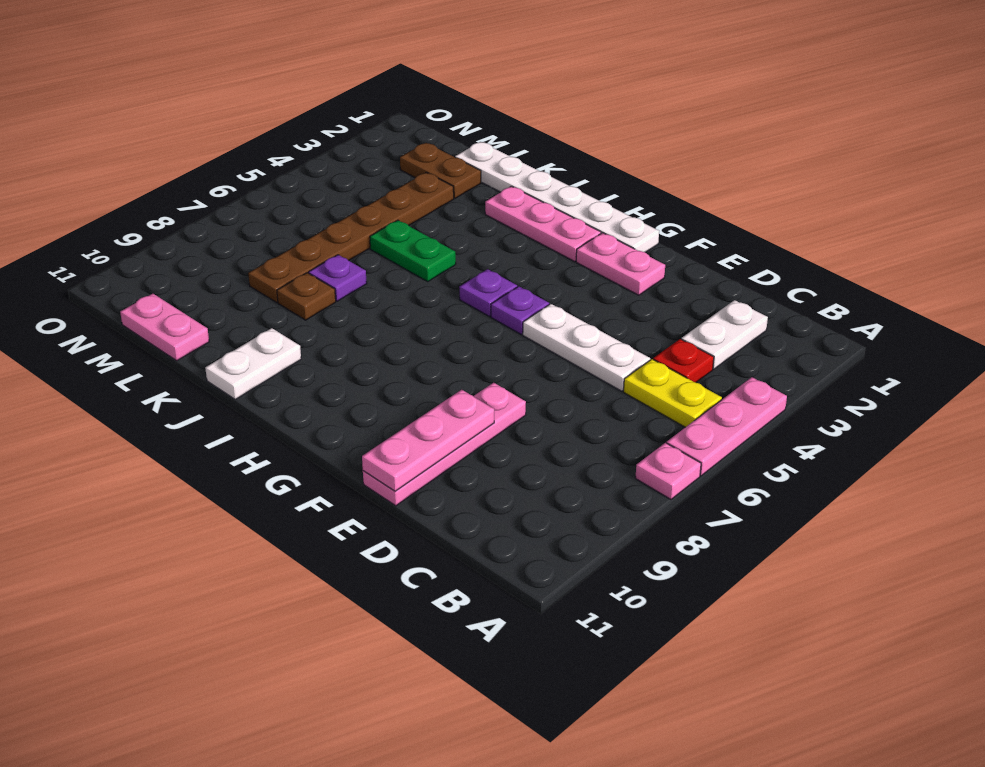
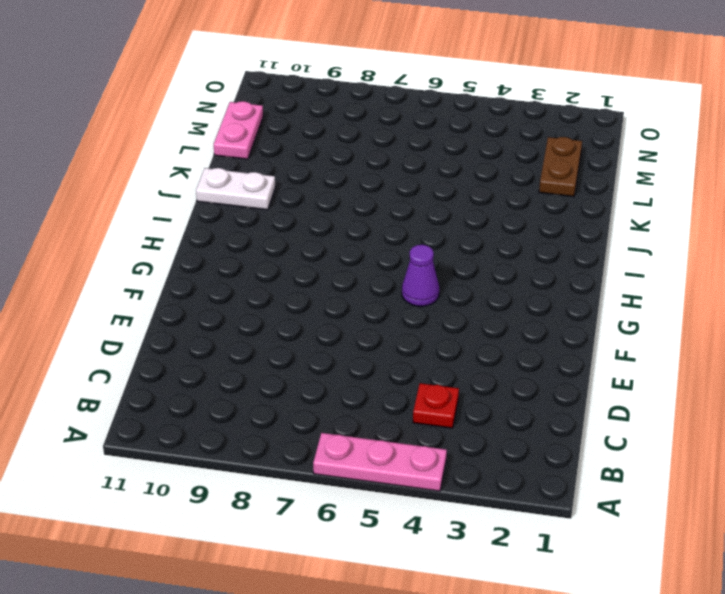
purple 1x1 cone [402,245,439,306] -> purple 1x1 plate [491,286,549,334]
none -> pink 1x1 plate [635,443,701,499]
none -> yellow 1x2 plate [624,359,722,427]
none -> white 1x2 plate [682,300,768,369]

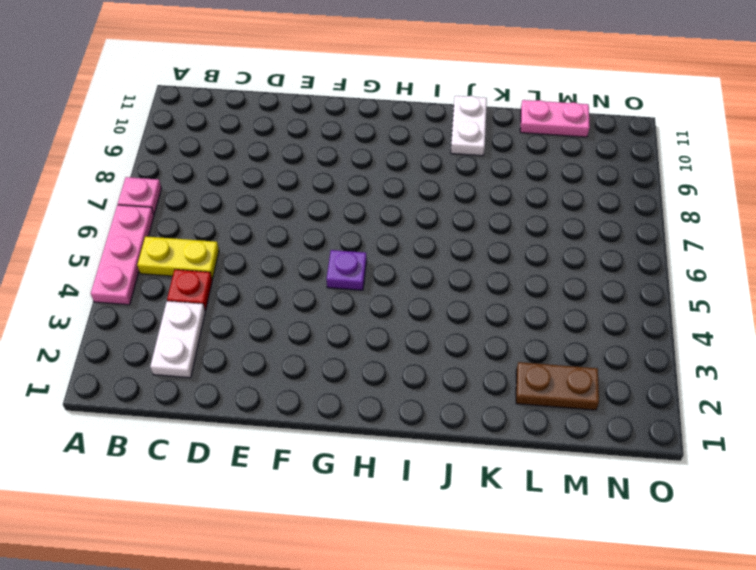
none -> white 1x3 plate [523,304,650,391]
none -> pink 1x4 plate [363,383,526,506]
none -> pink 1x2 plate [576,233,665,295]

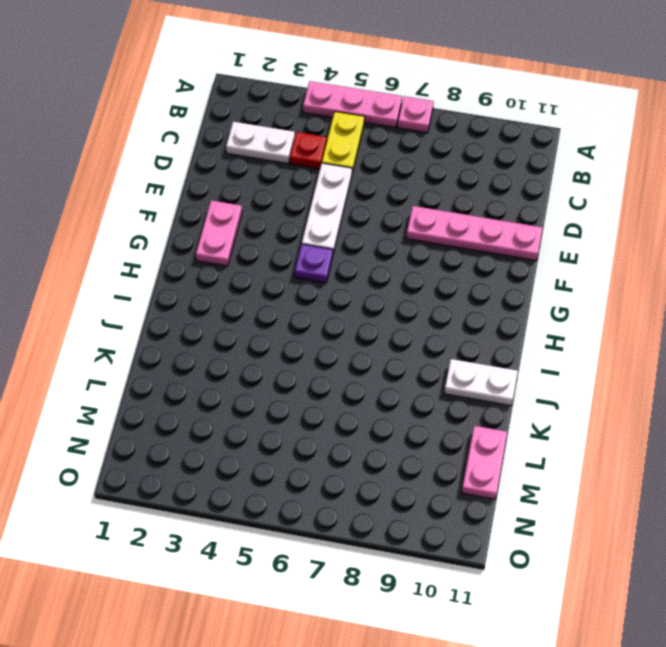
none -> white 1x6 plate [455,142,659,252]
none -> pink 1x3 plate [485,186,601,261]
none -> purple 1x1 plate [459,269,517,316]

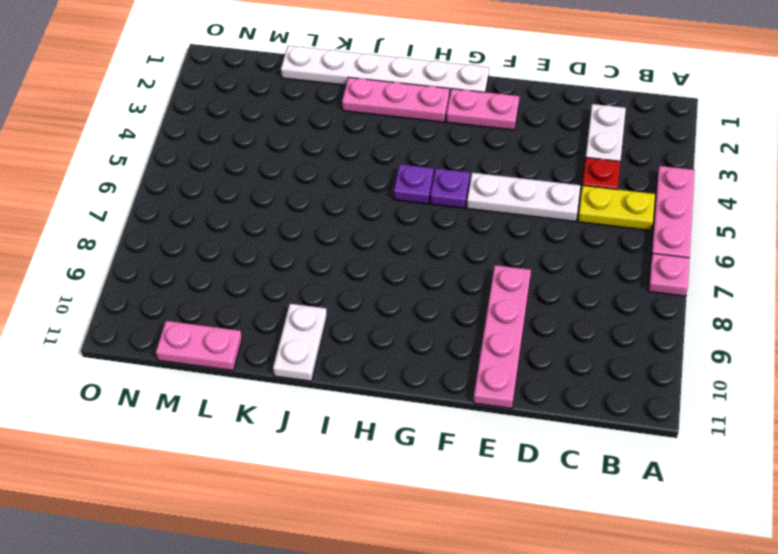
none -> green 1x2 plate [370,220,456,281]
none -> purple 1x1 plate [309,255,367,301]
none -> brown 1x1 plate [277,273,336,320]

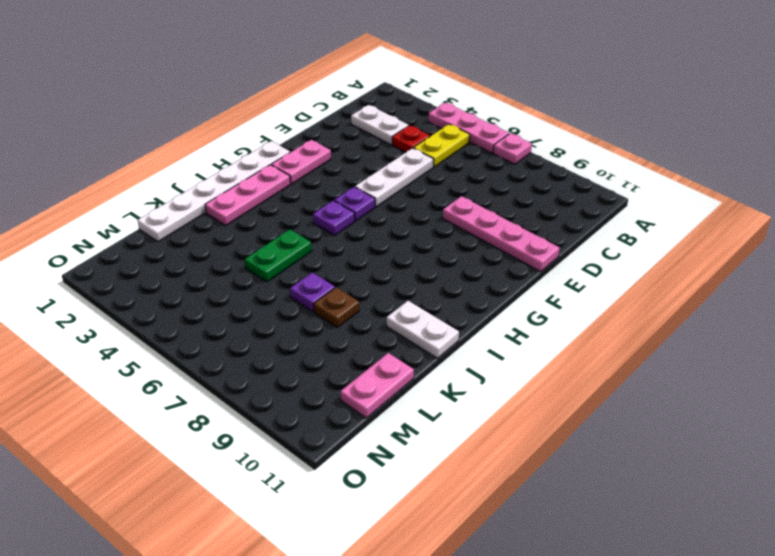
none -> brown 1x2 plate [400,143,481,198]
none -> brown 1x6 plate [248,172,454,302]
none -> pink 1x3 plate [362,390,494,491]

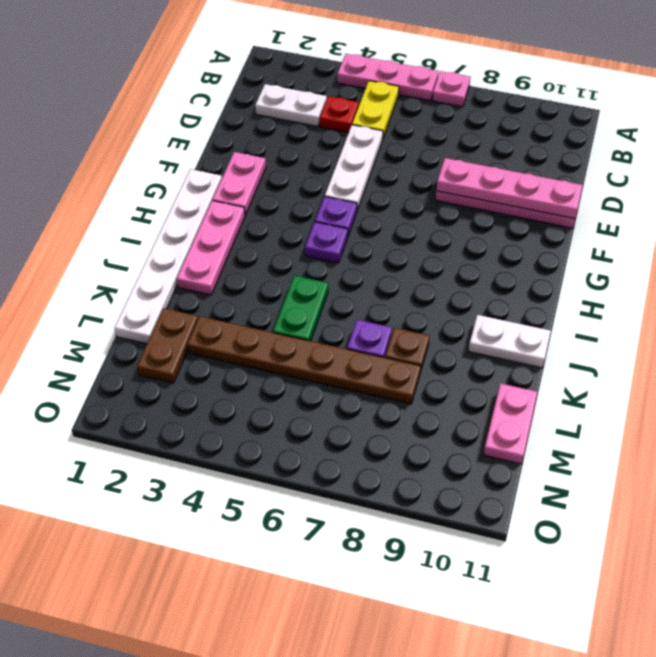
pink 1x4 plate [437,158,583,219] -> pink 1x3 plate [362,390,494,491]

